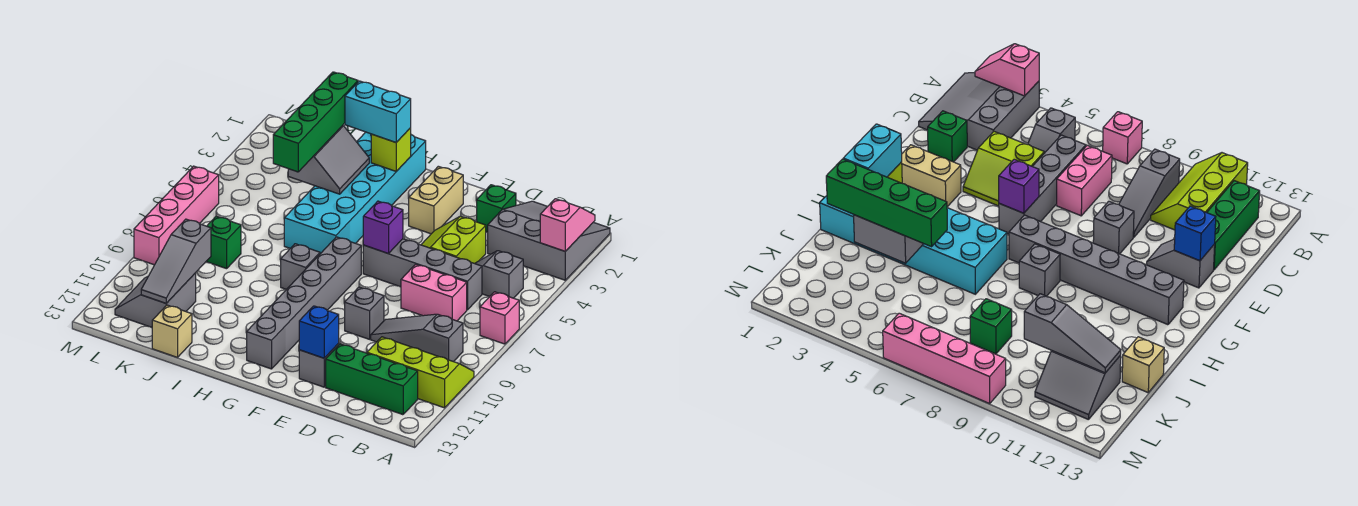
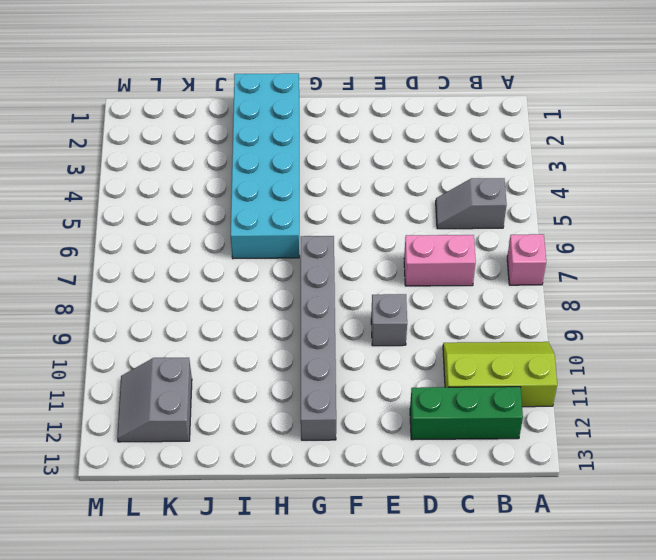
none -> grey 3x3 slope [487,201,610,280]
none -> grey 1x3 slope [371,314,463,362]
none -> grey 1x4 brick [363,239,482,310]

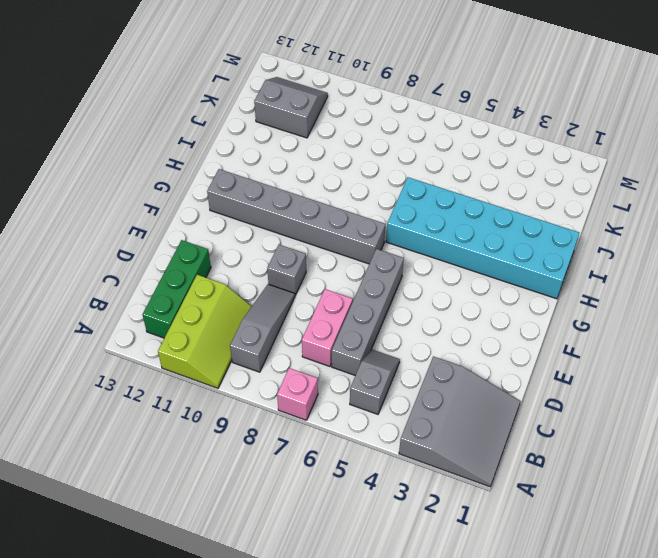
none -> green 1x1 brick [477,185,516,232]
none -> lime 2x2 slope [421,216,486,263]
none -> grey 1x2 slope [299,343,340,387]

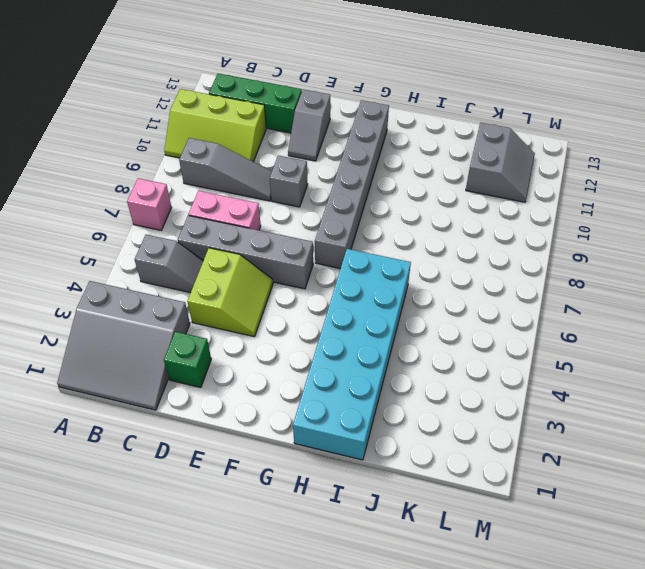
none -> tan 1x2 brick [409,166,463,234]
none -> grey 1x1 brick [281,244,320,289]
none -> tan 1x1 brick [152,305,192,357]

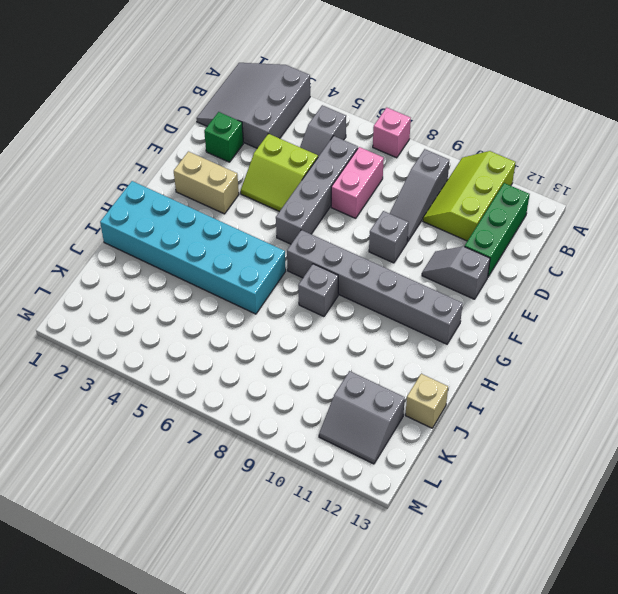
none -> green 1x1 brick [206,216,241,269]
none -> pink 1x4 brick [134,166,219,265]
none -> pink 1x2 slope [540,199,595,251]

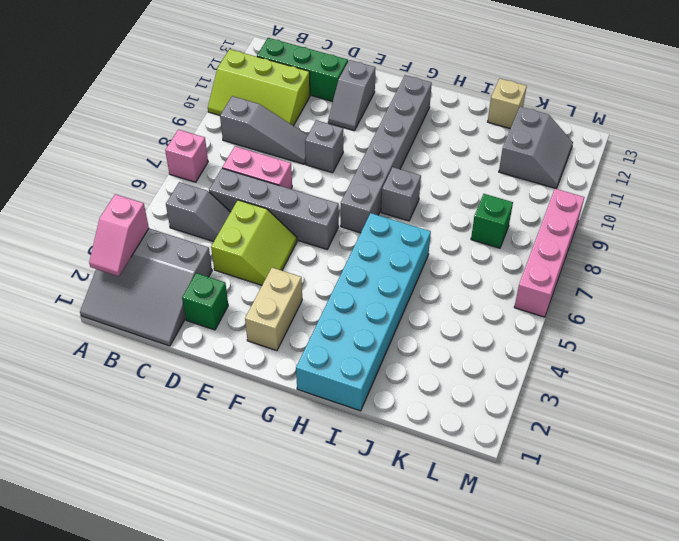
none -> blue 1x1 brick [299,306,339,358]
none -> purple 1x1 brick [363,201,403,253]
none -> lime 1x1 brick [371,128,411,171]

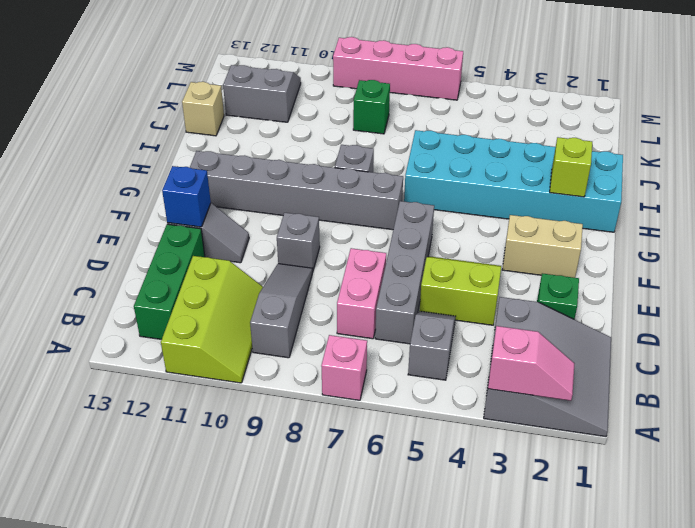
none -> purple 1x1 brick [363,201,403,253]
none -> grey 2x2 slope [288,126,369,194]
none -> grey 1x3 slope [141,219,211,303]

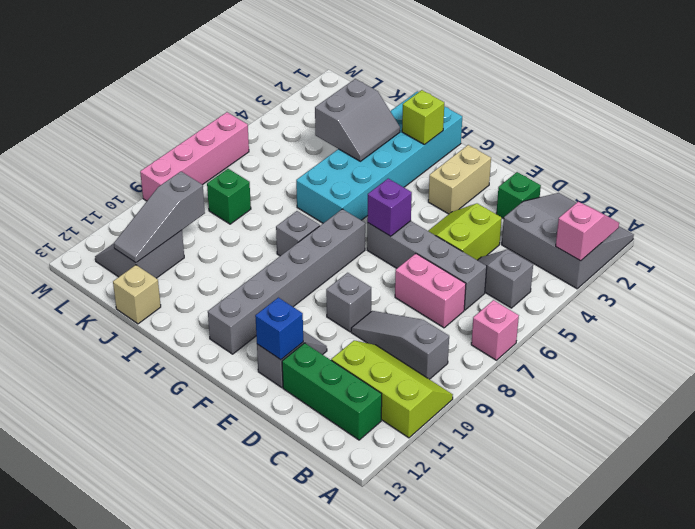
none -> cyan 1x2 brick [345,81,411,142]
none -> green 1x4 brick [273,72,358,172]

